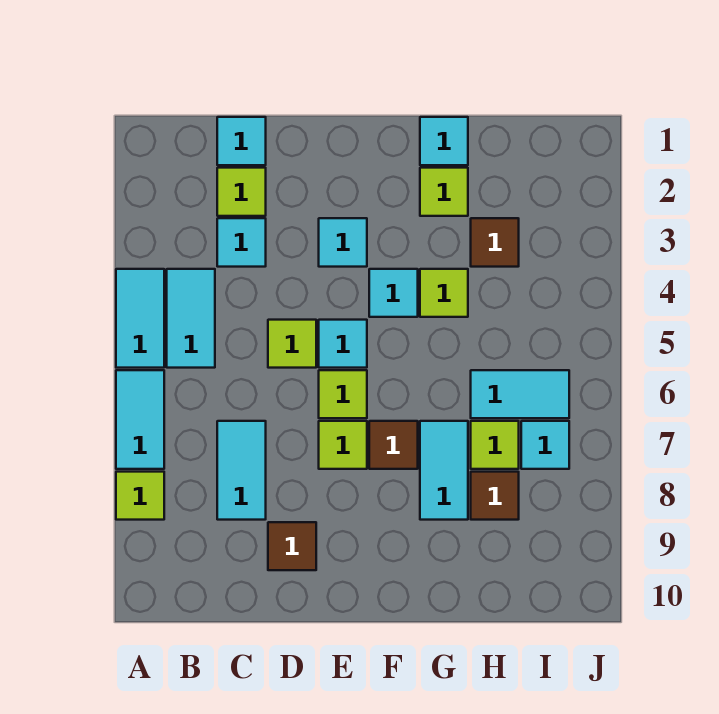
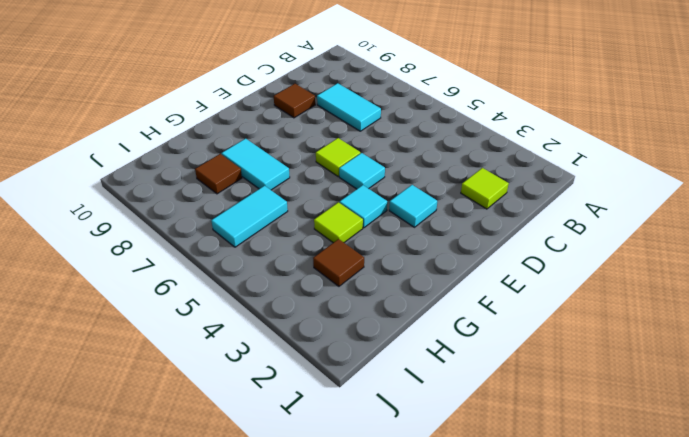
none -> cyan 1x2 tile [116,269,164,368]
none -> cyan 1x2 tile [116,370,164,469]
none -> lime 1x1 tile [116,472,164,520]

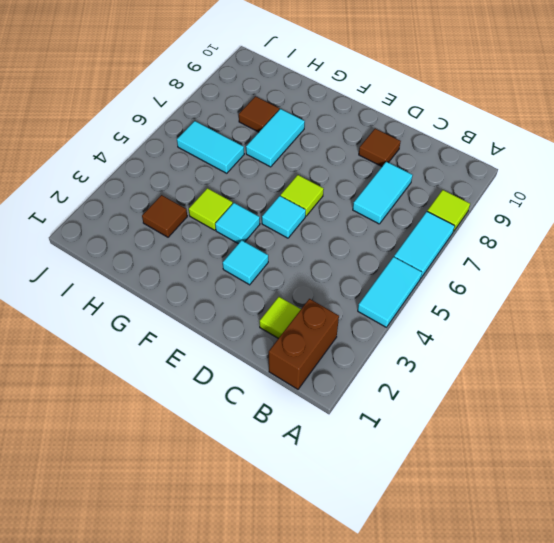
brown 1x2 brick [269,299,339,389] -> none
none -> cyan 1x2 tile [167,269,215,368]
none -> cyan 1x1 tile [217,117,266,165]
none -> cyan 1x1 tile [217,218,266,267]

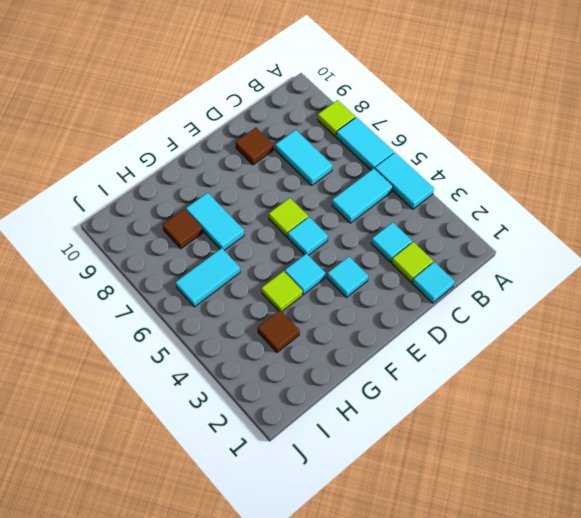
cyan 1x2 tile [332,168,393,223] -> cyan 1x2 tile turned to [167,269,215,368]
none -> lime 1x1 tile [268,320,316,368]
none -> lime 1x1 tile [319,421,367,469]
none -> brown 1x1 tile [369,421,418,469]

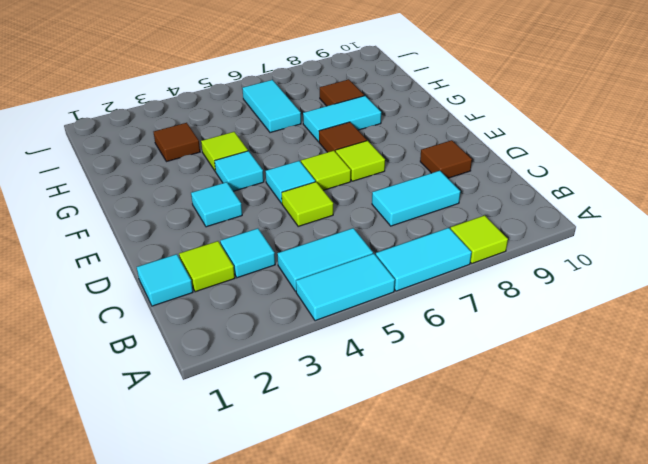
none -> cyan 1x1 tile [420,117,468,165]
none -> lime 1x1 tile [420,168,468,216]
none -> lime 1x1 tile [471,421,519,469]

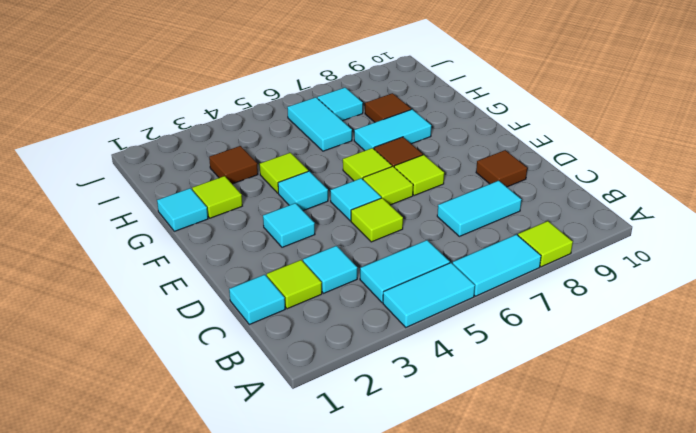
lime 1x1 tile [343,148,392,181] -> lime 1x1 tile moved to [471,421,519,469]

